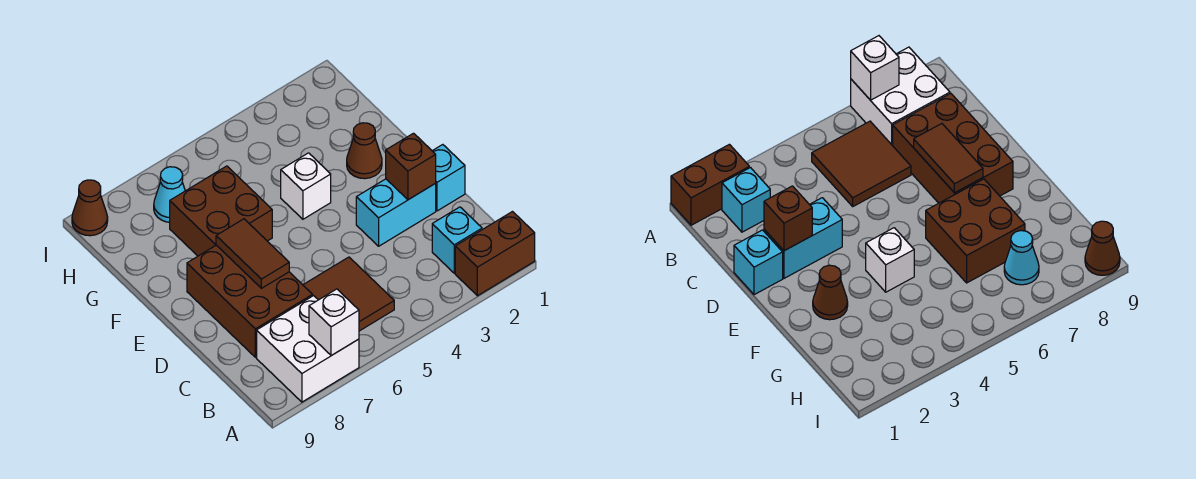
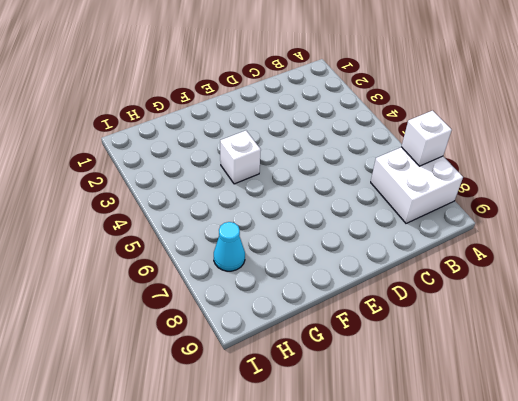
none -> brown 1x2 brick [455,212,535,296]
none -> cyan 1x1 brick [432,207,482,273]
none -> brown 2x2 tile [303,257,394,331]

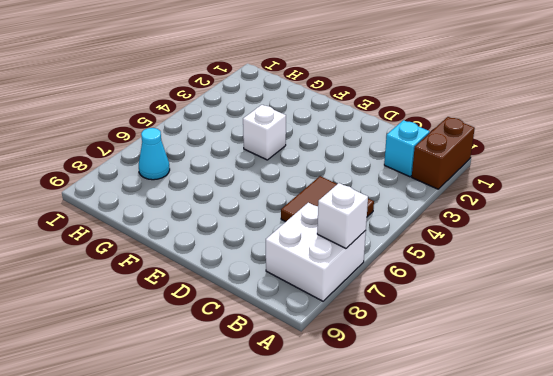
none -> brown 2x3 brick [187,245,313,357]
none -> cyan 1x1 brick [433,145,465,211]
none -> cyan 1x2 brick [356,179,436,246]

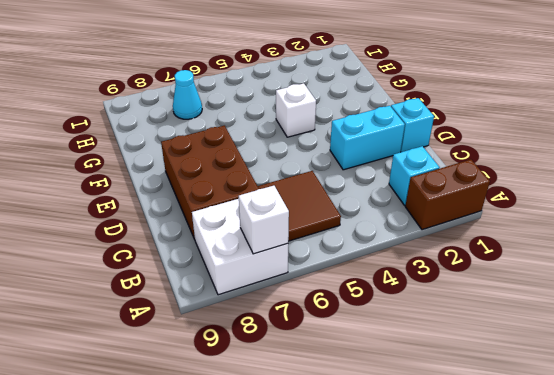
none -> brown 1x1 cone [347,123,382,179]
none -> brown 2x2 brick [170,166,272,256]
none -> brown 1x1 cone [72,180,108,236]

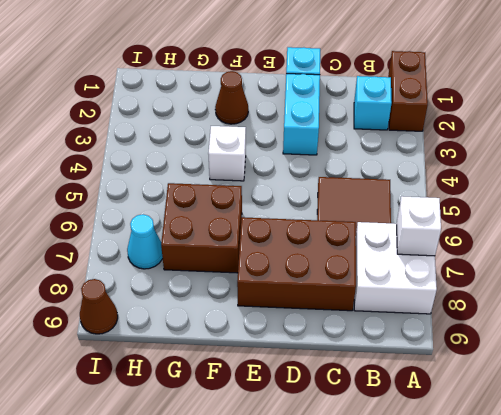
none -> brown 1x1 brick [386,133,436,200]
none -> brown 1x2 tile [216,219,289,288]

